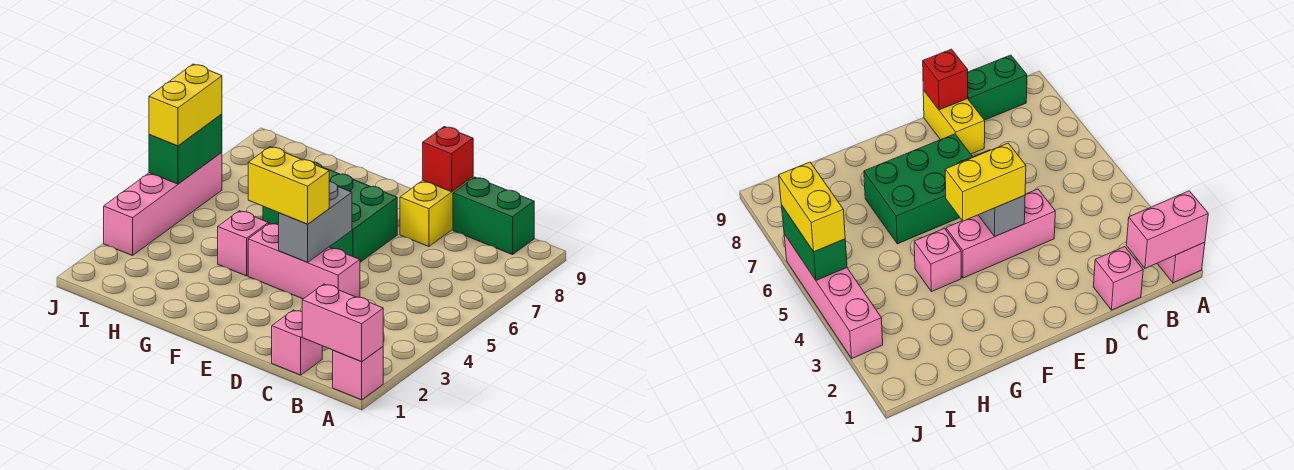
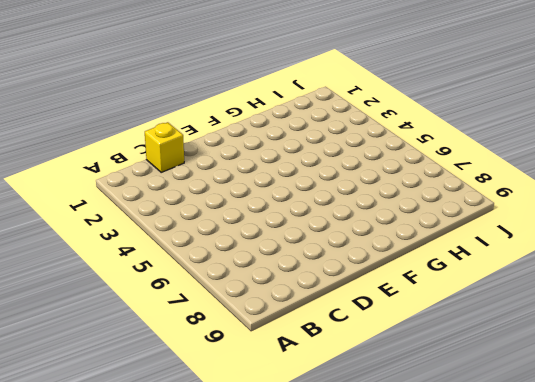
yellow 1x1 brick [145,122,184,172] -> pink 1x1 brick [272,310,322,375]
none -> pink 1x1 brick [333,347,383,400]
none -> green 1x2 brick [453,177,534,255]
none -> pink 1x3 brick [248,223,360,299]

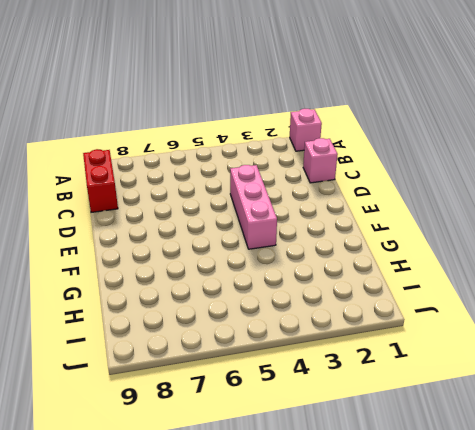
red 1x2 brick [83,149,118,212] -> green 1x2 brick [453,177,534,255]
none -> yellow 1x2 brick [400,177,473,247]
none -> green 2x3 brick [263,162,397,262]
none -> pink 1x1 brick [218,211,268,276]

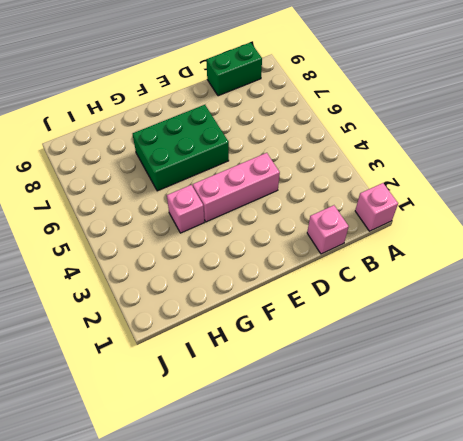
none -> yellow 1x2 brick [400,177,473,247]
none -> pink 1x4 brick [104,152,222,256]
none -> pink 1x2 brick [302,284,383,362]

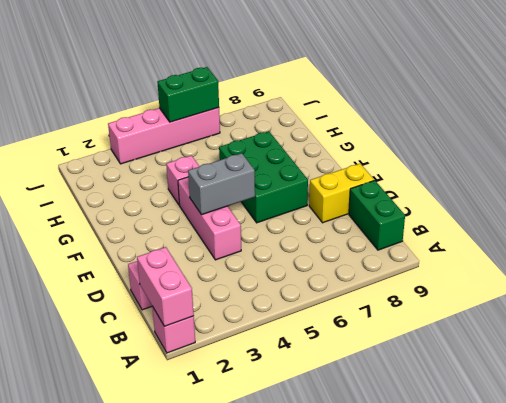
none -> red 1x1 brick [423,127,473,192]
none -> yellow 1x2 brick [248,147,329,224]
none -> yellow 1x2 brick [149,64,222,146]

